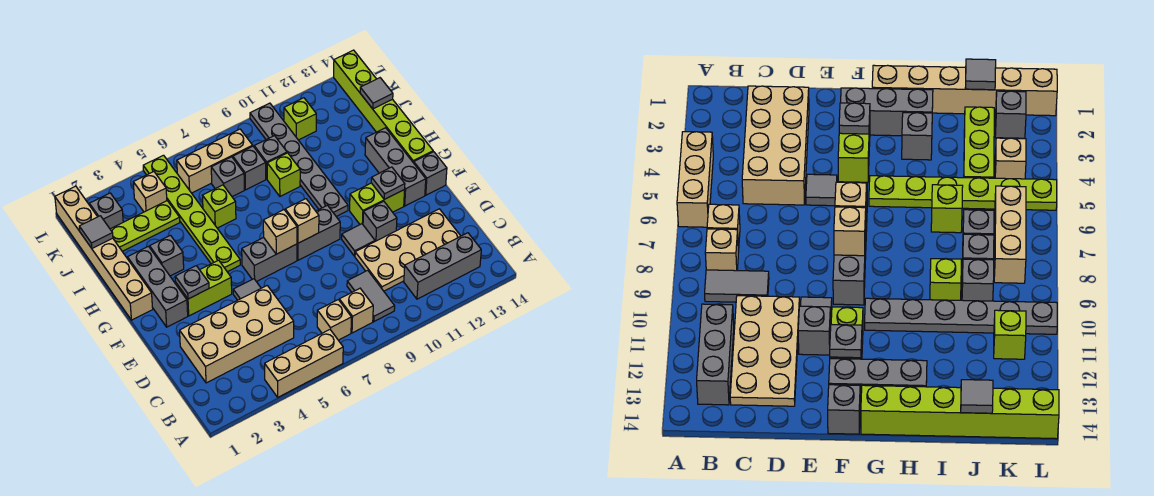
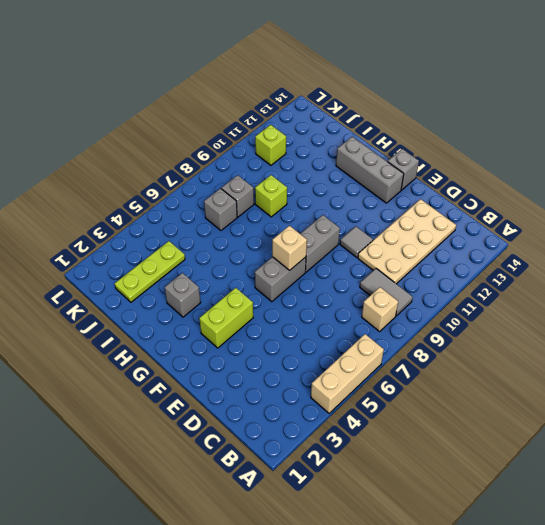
none -> tan 1x1 brick [317,300,351,340]
none -> grey 1x3 brick [404,233,481,299]
none -> tan 2x4 brick [180,286,294,383]
none -> grey 1x1 tile [233,279,261,300]

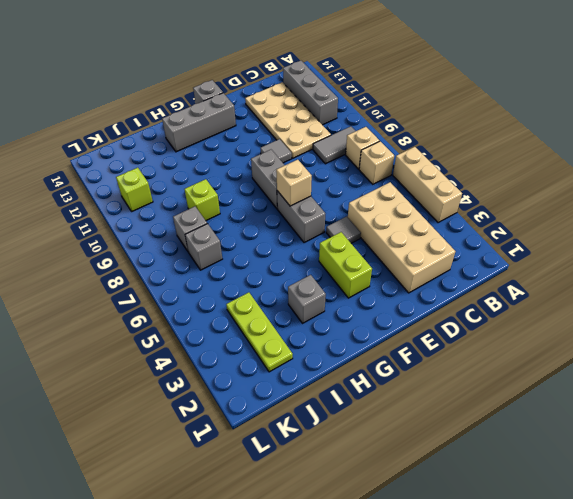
none -> grey 1x1 brick [363,201,397,241]
none -> grey 1x3 brick [127,246,188,327]
none -> lime 1x2 brick [350,183,405,224]
none -> tan 1x6 brick [55,186,153,320]

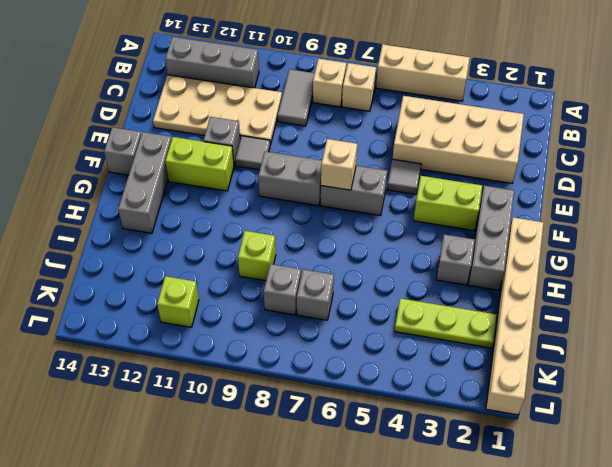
none -> lime 1x6 plate [143,155,240,272]
none -> grey 1x6 plate [250,103,348,217]
none -> lime 1x6 brick [334,50,433,163]
none -> lime 1x1 brick [203,185,236,228]

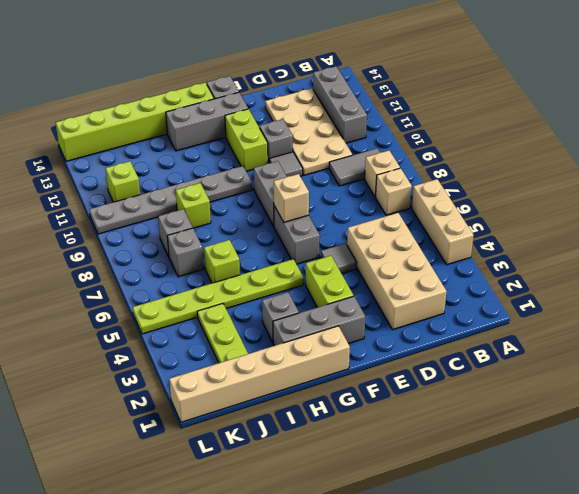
none -> grey 1x1 brick [254,136,287,179]
none -> grey 1x1 brick [89,193,123,229]
none -> tan 1x1 brick [133,172,167,212]
none -> tan 1x3 brick [177,129,253,193]

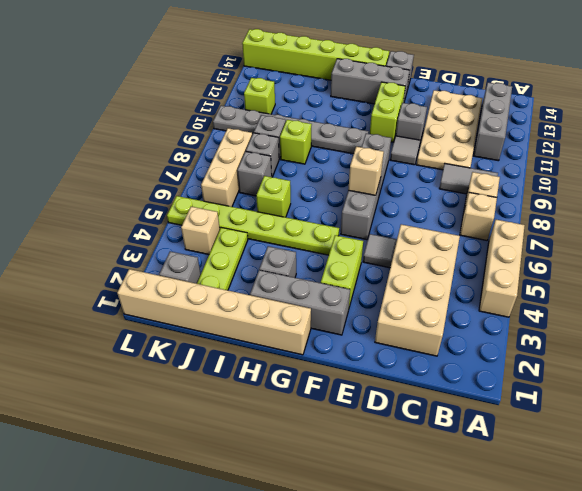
none -> grey 1x1 plate [175,266,209,299]
none -> tan 1x1 brick [285,199,319,243]
none -> grey 1x1 plate [371,167,405,199]
none -> grey 1x1 tile [79,216,113,248]

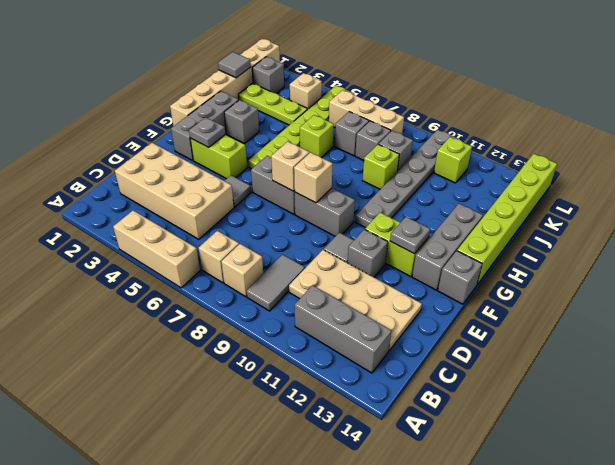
none -> grey 1x1 tile [360,78,393,109]

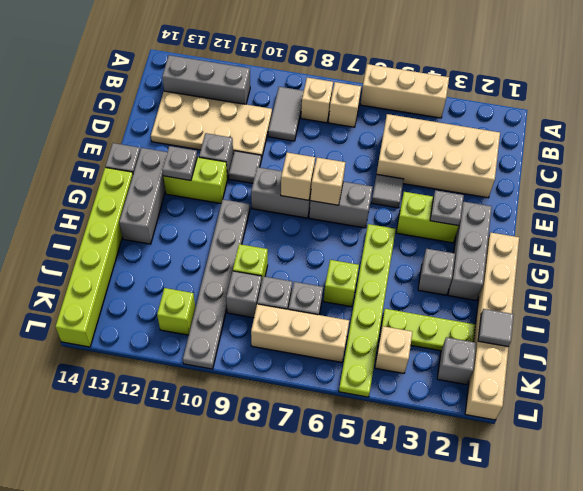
none -> grey 1x1 tile [360,78,393,109]

